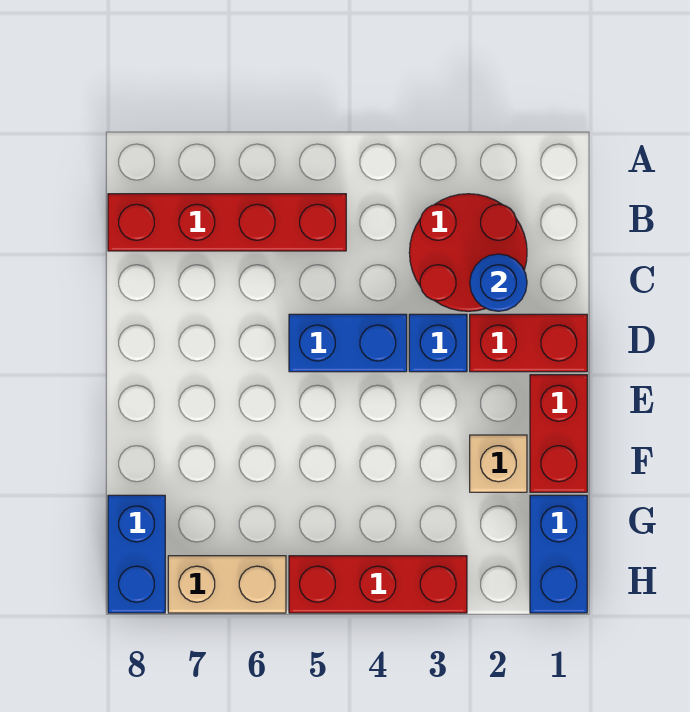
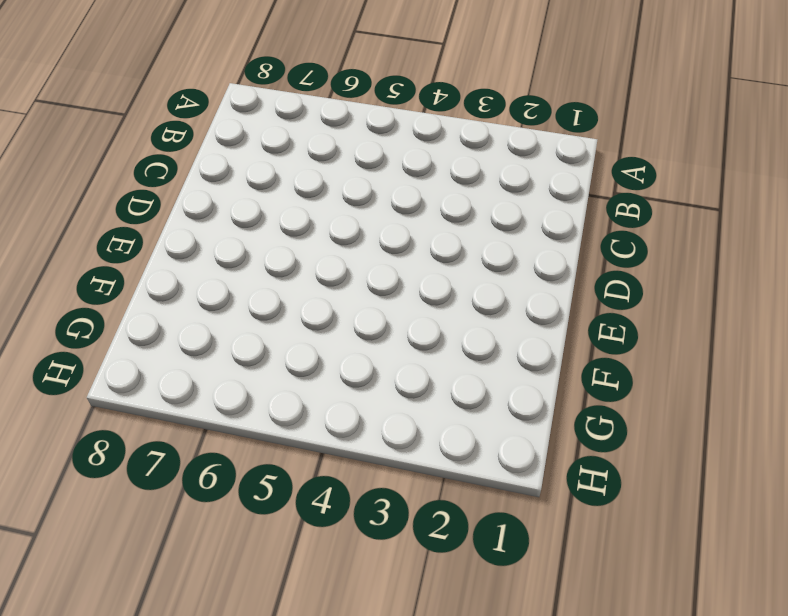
none -> red 2x2 round brick [409,194,527,311]
none -> red 1x4 brick [108,194,346,251]
none -> red 1x2 brick [470,314,587,372]

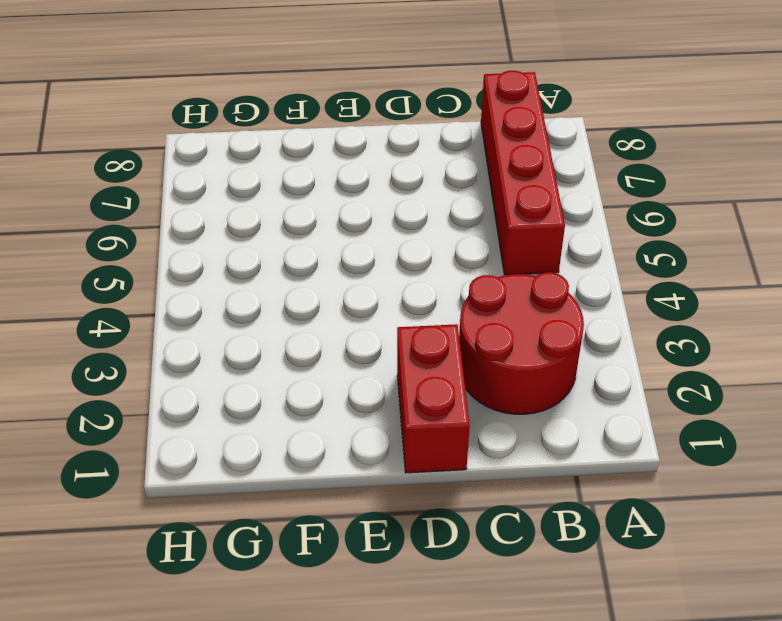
none -> blue 1x1 brick [409,314,467,372]
none -> blue 1x2 brick [289,314,407,372]
none -> red 1x2 brick [530,375,587,492]

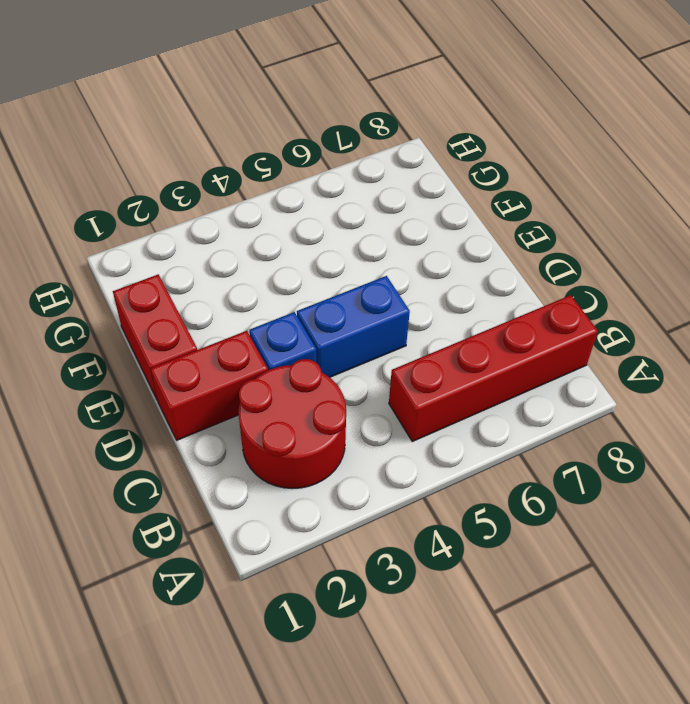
none -> tan 1x1 brick [470,435,527,492]
none -> blue 1x2 brick [530,495,587,613]
none -> blue 1x2 brick [108,495,165,613]

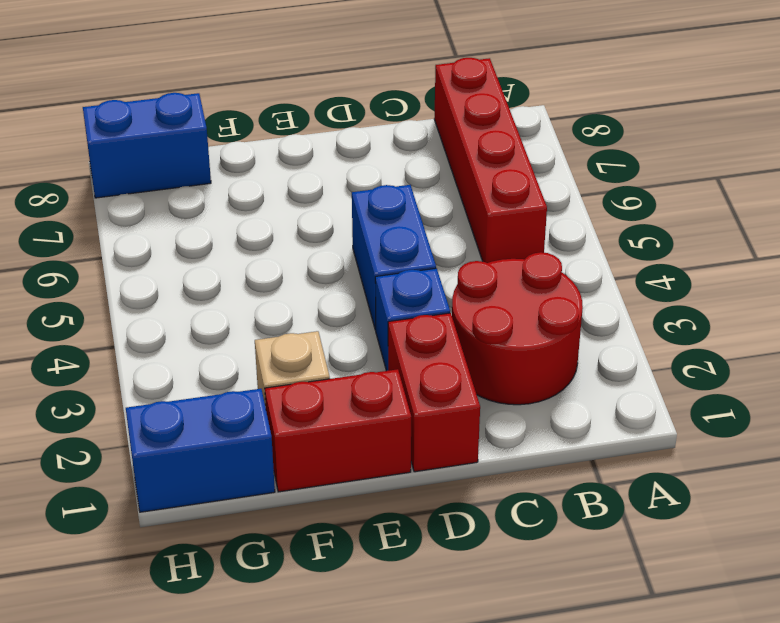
none -> red 1x3 brick [289,556,467,613]
none -> tan 1x2 brick [168,556,286,613]
none -> blue 1x1 round brick [470,254,527,311]

